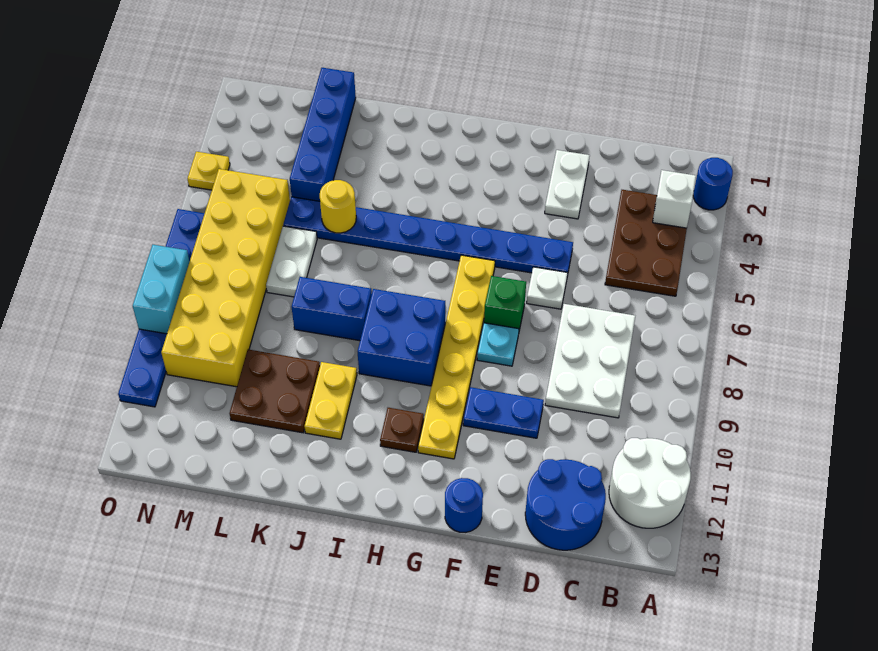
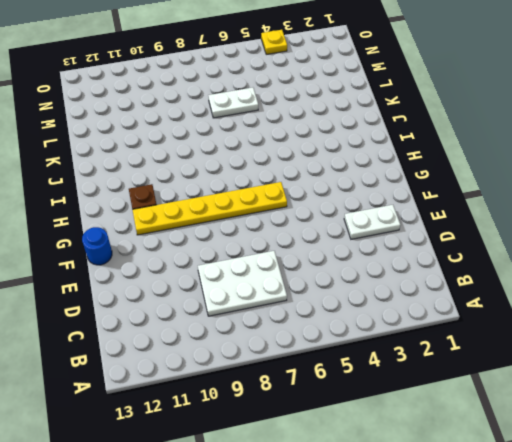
none -> blue 1x1 round brick [693,158,733,210]
none -> white 2x2 round brick [609,438,691,528]
none -> brown 2x3 plate [605,190,687,296]

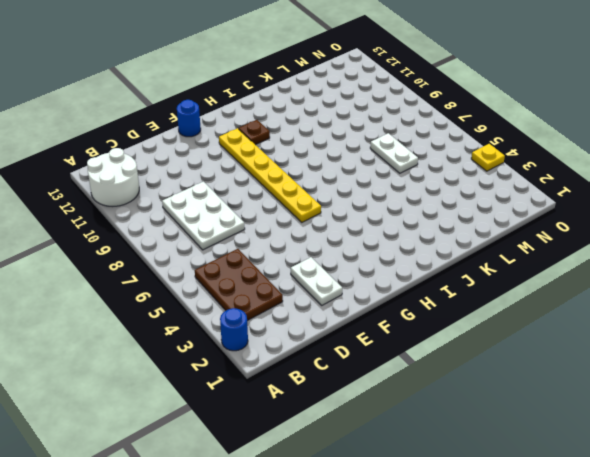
none -> blue 2x2 round brick [525,459,606,550]
none -> blue 1x8 plate [283,197,573,276]
none -> white 1x1 plate [527,267,568,309]

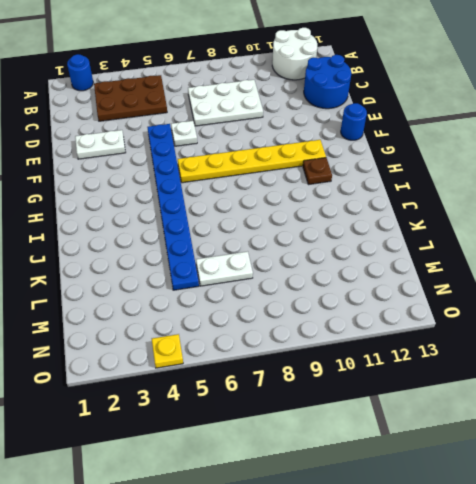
none -> blue 1x2 plate [463,387,544,438]
none -> green 1x1 brick [484,276,526,330]
none -> cyan 1x1 plate [477,323,519,366]

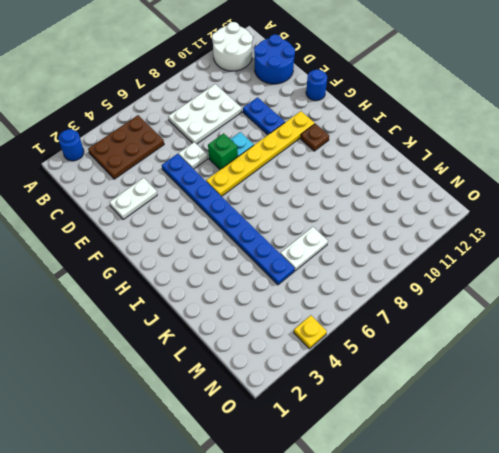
none -> blue 2x2 brick [358,289,445,386]
none -> blue 1x2 brick [292,277,372,341]
none -> yellow 1x2 plate [305,362,357,439]

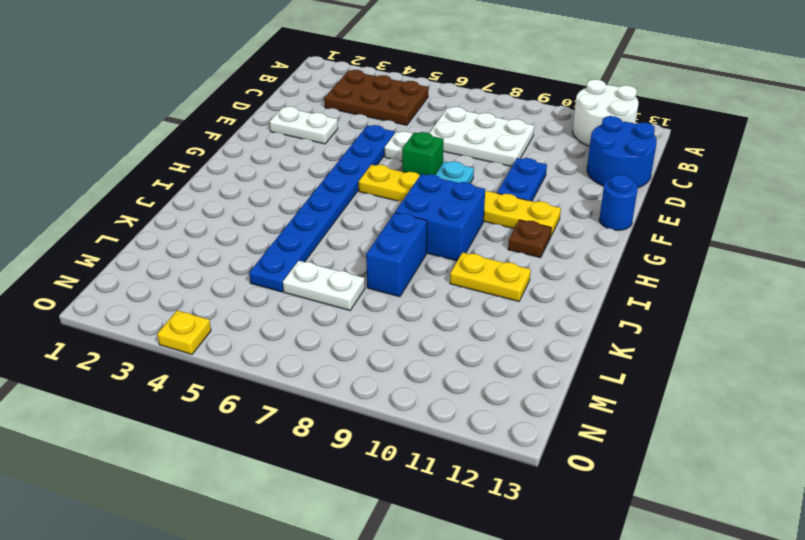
none -> blue 1x1 round brick [693,158,733,210]
none -> brown 2x2 plate [230,350,320,433]
none -> blue 1x4 brick [290,68,356,201]

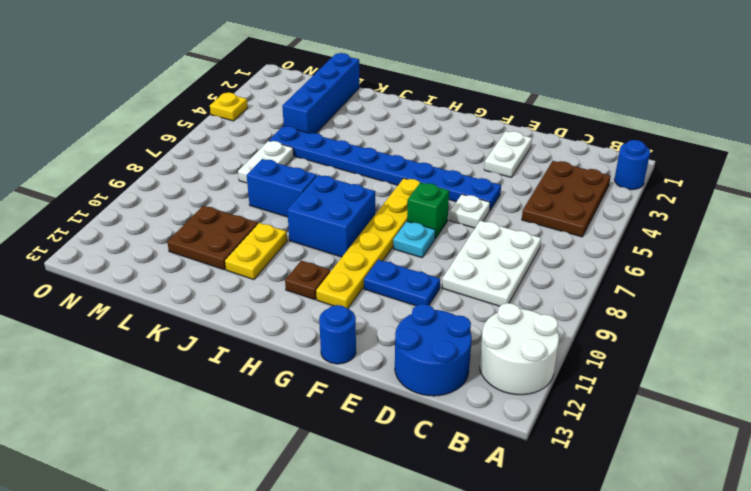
none -> yellow 2x6 brick [161,169,290,387]
none -> blue 1x6 plate [118,209,205,407]
none -> white 1x1 brick [653,170,696,228]

